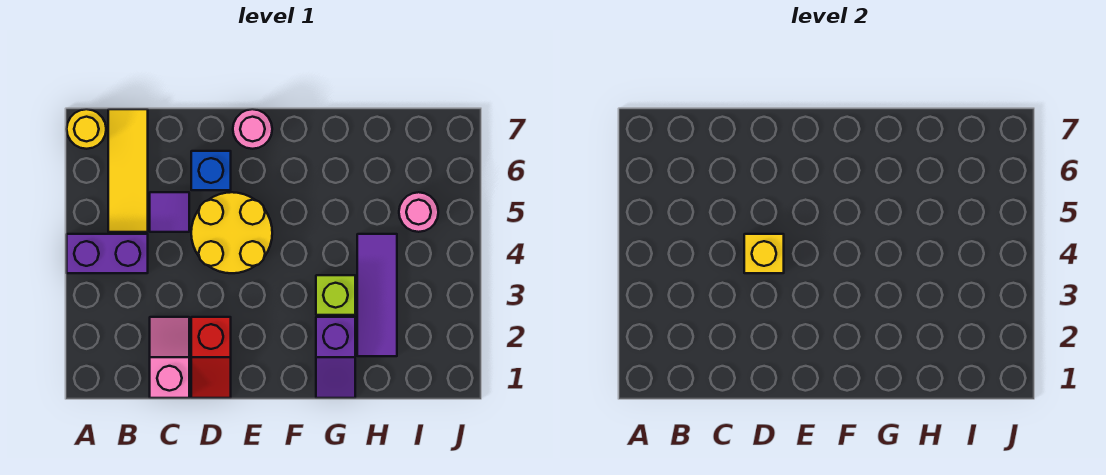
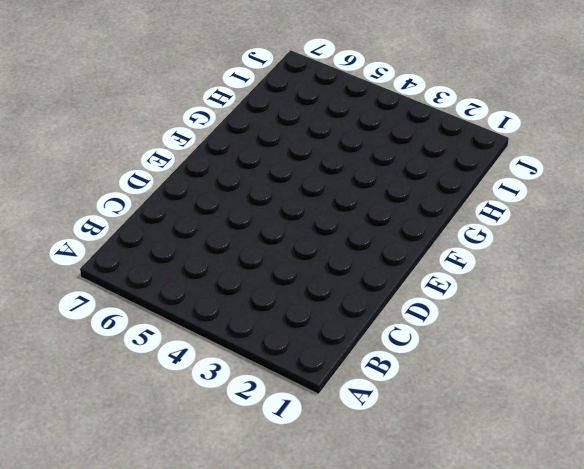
none -> purple 1x2 brick [67,234,148,273]
none -> yellow 1x1 round brick [67,109,106,149]
none -> yellow 1x3 tile [108,109,148,232]

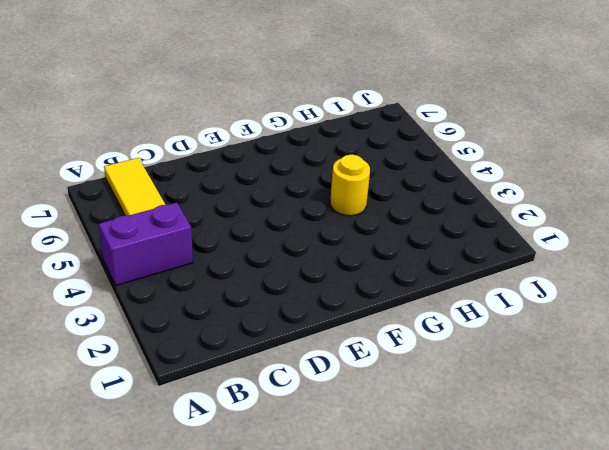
yellow 1x1 round brick [330,155,370,216] -> yellow 1x1 round brick moved to [67,109,106,149]
none -> pink 1x2 slope [150,317,189,398]
none -> purple 1x1 tile [150,192,189,232]
none -> red 1x2 slope [191,317,231,398]

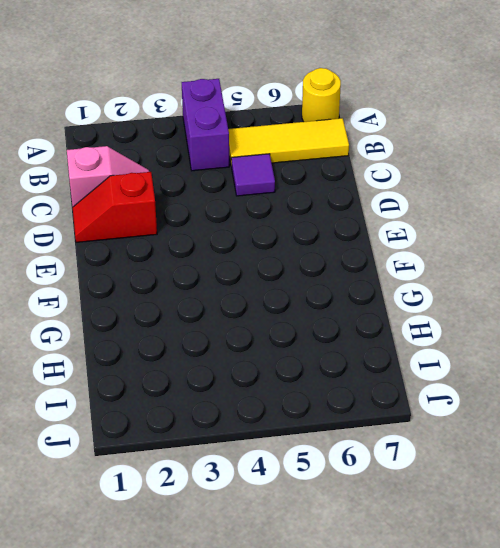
none -> yellow 2x2 round brick [191,192,272,273]
none -> blue 1x1 brick [191,151,231,190]
none -> pink 1x1 round brick [233,109,272,149]

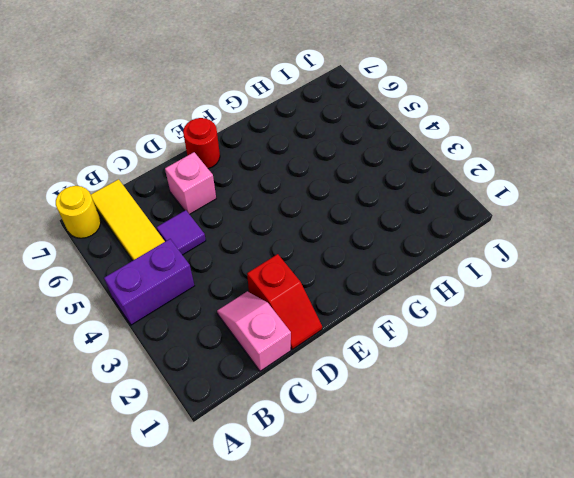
pink 1x1 brick [165,152,216,214] -> blue 1x1 brick [191,151,231,190]
red 1x1 round brick [183,118,220,169] -> pink 1x1 round brick [233,109,272,149]
none -> yellow 2x2 round brick [191,192,272,273]
none -> purple 1x2 slope [316,317,355,398]
none -> lime 1x1 brick [316,275,355,315]

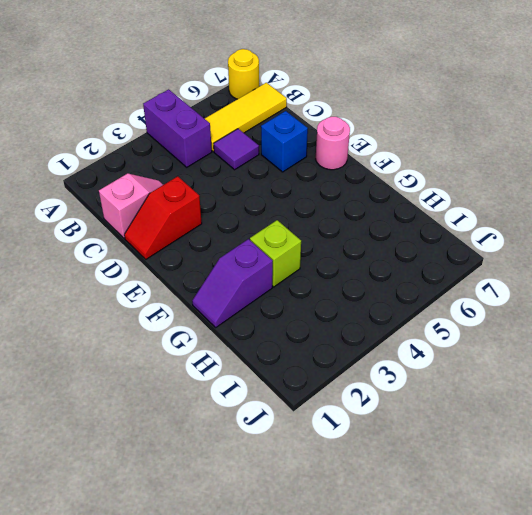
none -> yellow 2x2 round brick [191,192,272,273]
none -> purple 1x3 tile [357,234,397,356]
none -> pink 1x1 round brick [399,192,438,232]

